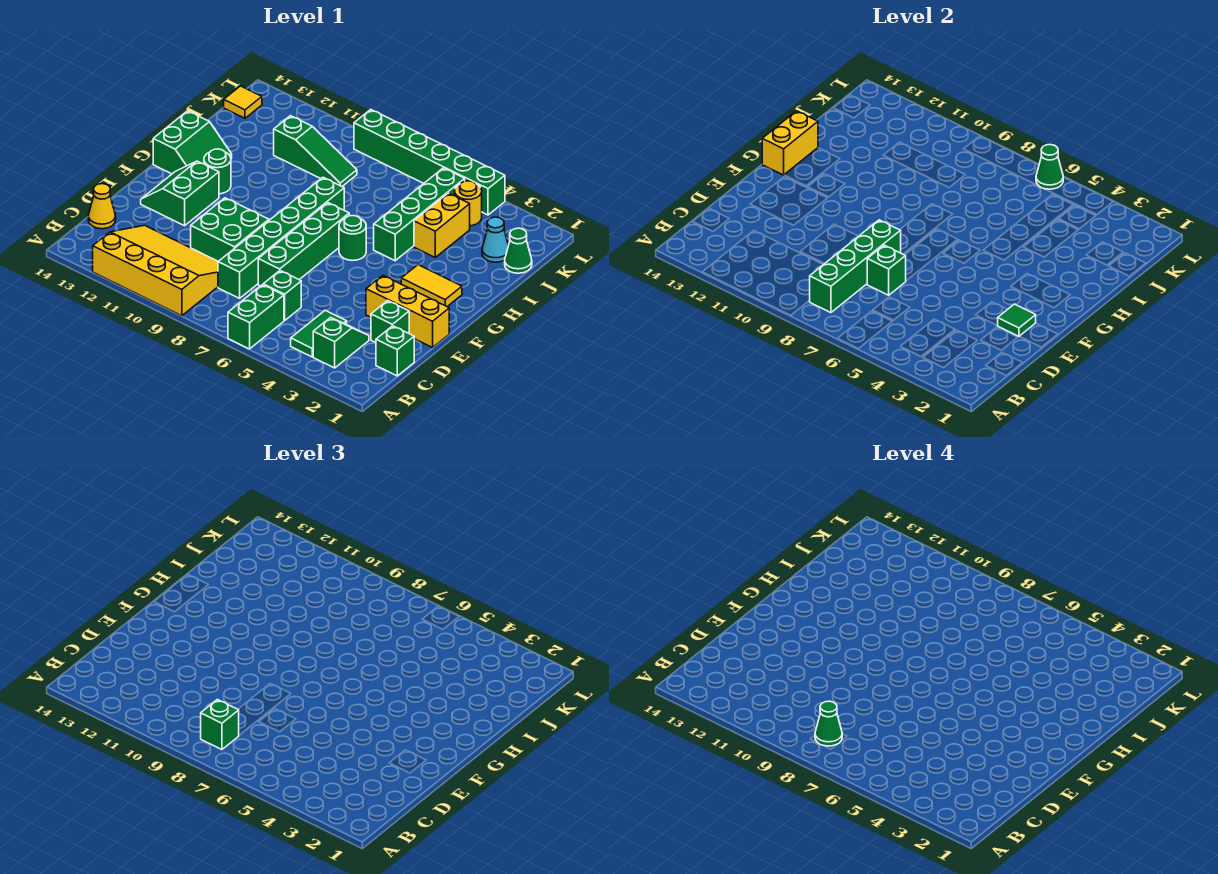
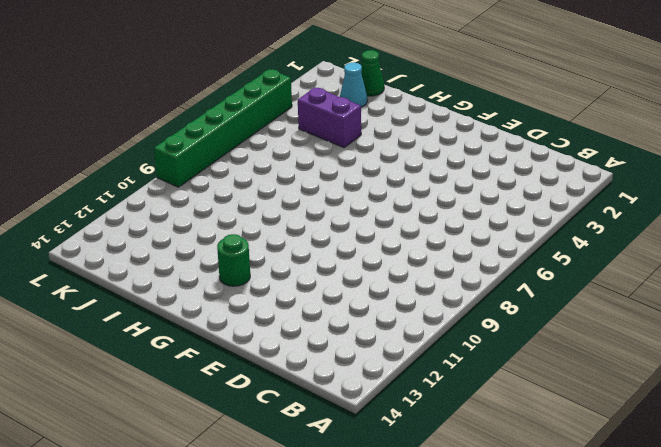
purple 1x2 brick [298,87,361,148] -> yellow 1x2 brick [414,193,470,257]
none -> green 1x2 brick [228,285,284,349]
none -> yellow 3x4 slope [93,225,218,316]
none -> green 1x2 slope [313,318,369,368]
none -> green 1x2 tile [291,310,347,357]

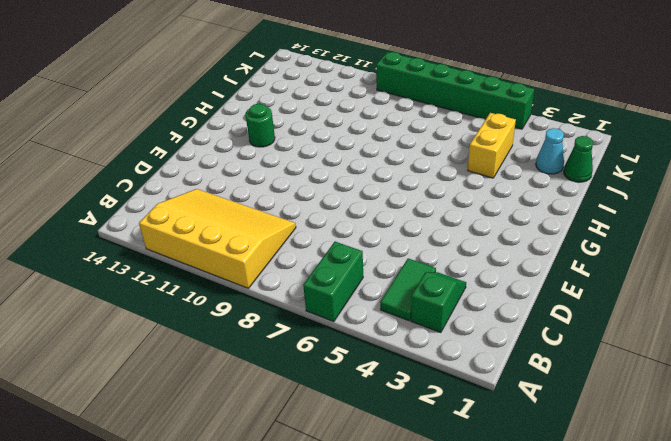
none -> green 1x1 brick [376,326,414,376]
none -> green 1x1 brick [263,271,301,321]
none -> green 1x6 brick [218,177,344,298]
none -> yellow 1x1 cone [88,184,116,229]

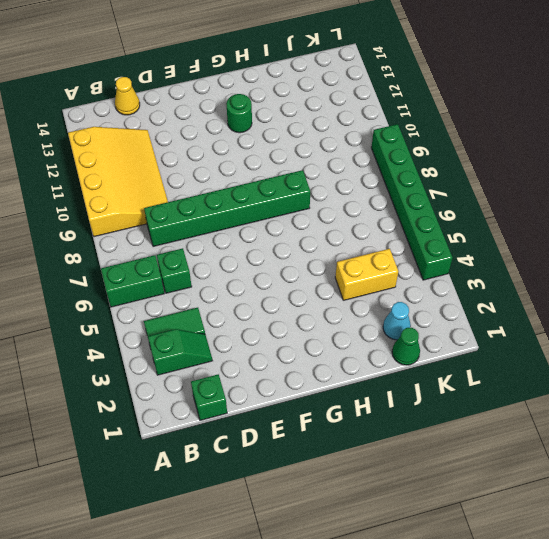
none -> green 1x1 brick [371,301,409,343]
none -> green 1x4 brick [258,203,349,286]
none -> green 2x2 brick [191,198,269,261]
none -> yellow 1x3 brick [366,275,449,348]

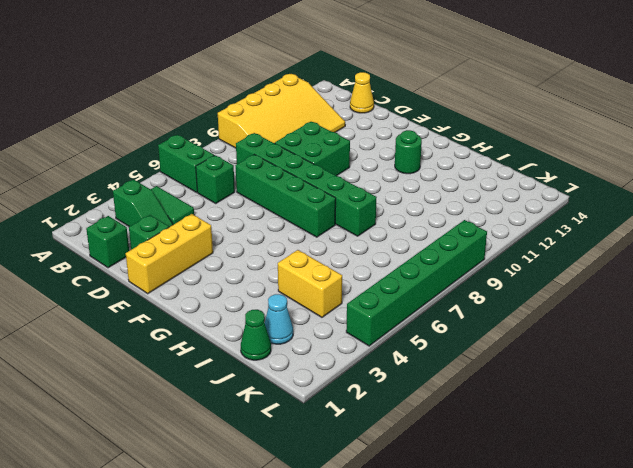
none -> green 2x2 slope [141,161,219,226]
none -> yellow 1x2 tile [401,265,462,307]
none -> green 1x1 round brick [339,216,366,261]
none -> green 2x2 slope [153,111,232,174]

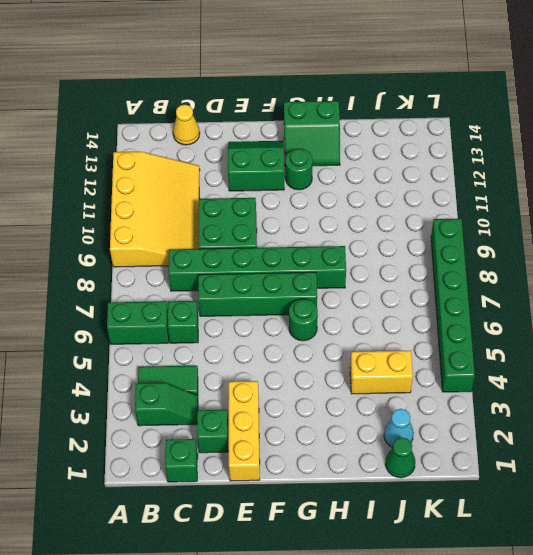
none -> yellow 1x2 tile [401,265,462,307]
none -> green 1x4 brick [374,168,465,261]
none -> green 1x3 slope [274,116,357,186]
none -> yellow 1x1 round brick [455,181,482,226]

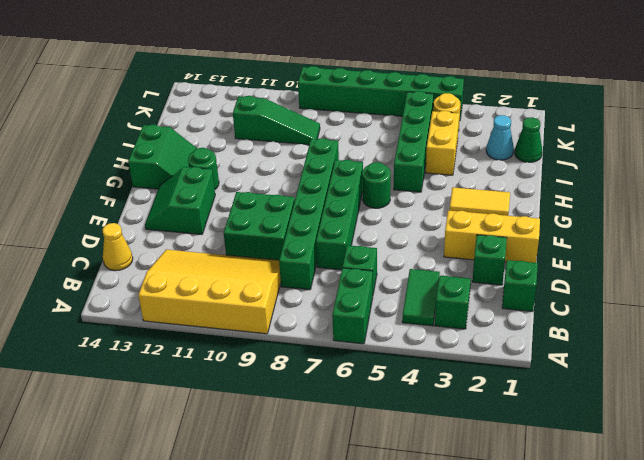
none -> yellow 1x1 tile [224,86,262,118]
none -> green 1x4 brick [810,220,901,313]
none -> green 1x1 brick [867,245,906,295]
none -> green 1x1 tile [998,304,1036,336]

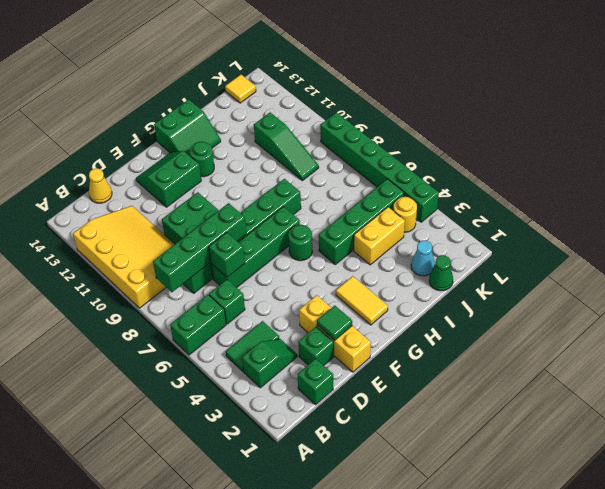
none -> yellow 1x2 brick [762,111,818,175]
none -> green 1x1 cone [1036,145,1063,189]
none -> green 1x1 brick [201,699,239,750]
none -> green 1x1 cone [815,701,842,746]

